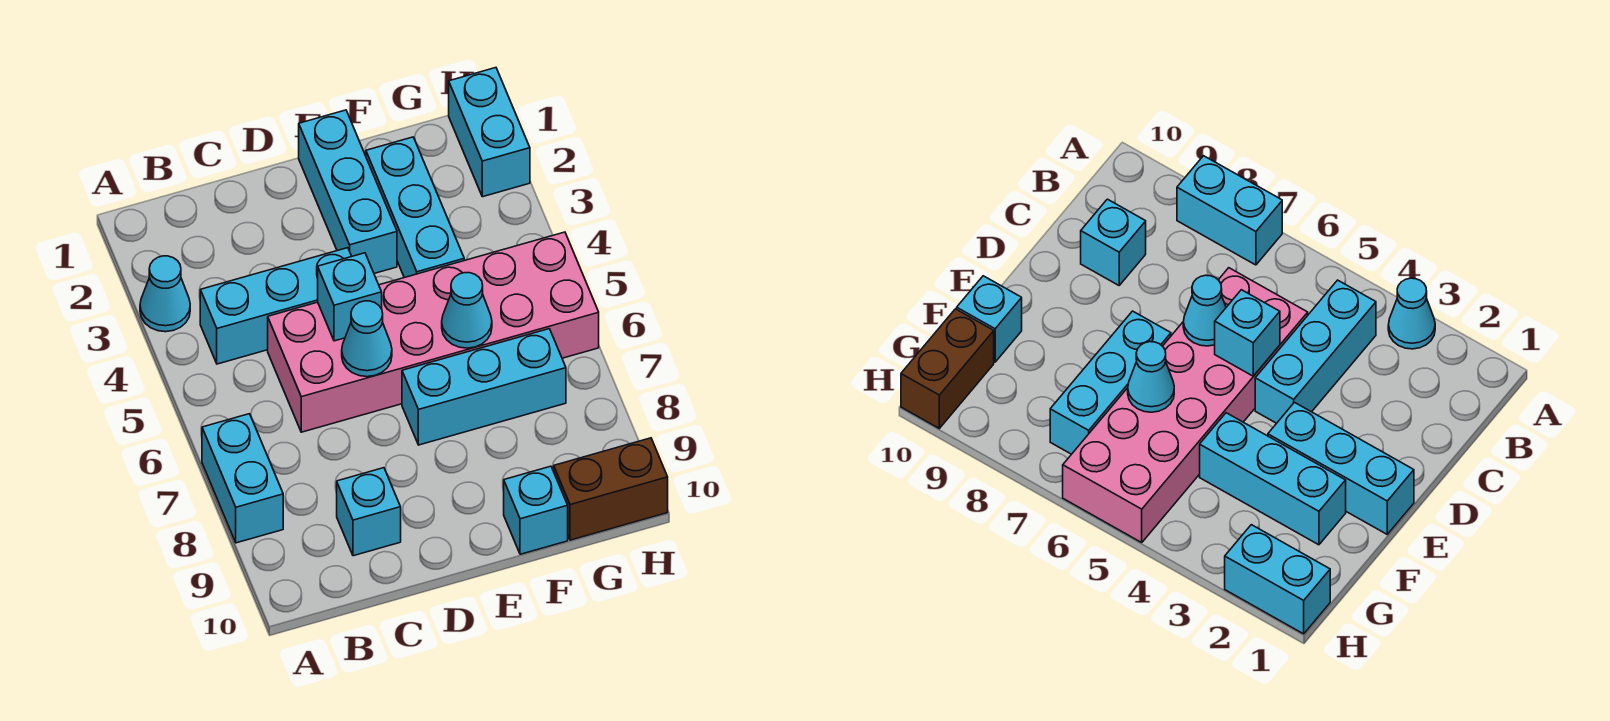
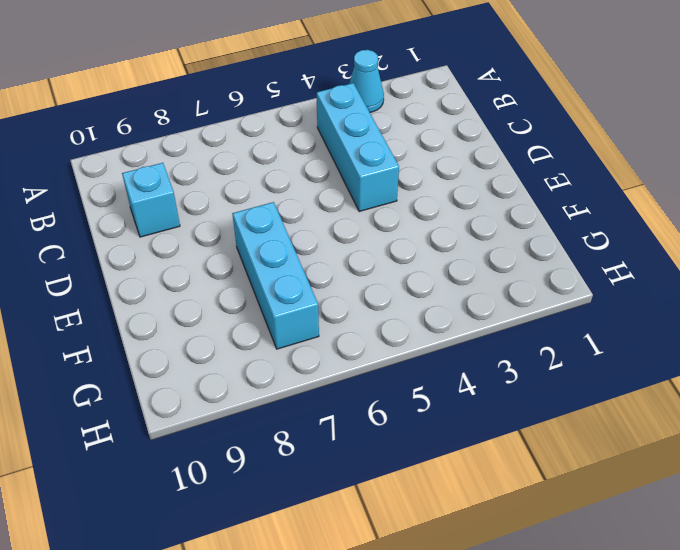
none -> cyan 1x2 brick [202,414,283,543]
none -> pink 2x6 brick [268,232,599,432]
none -> cyan 1x3 brick [299,110,397,273]

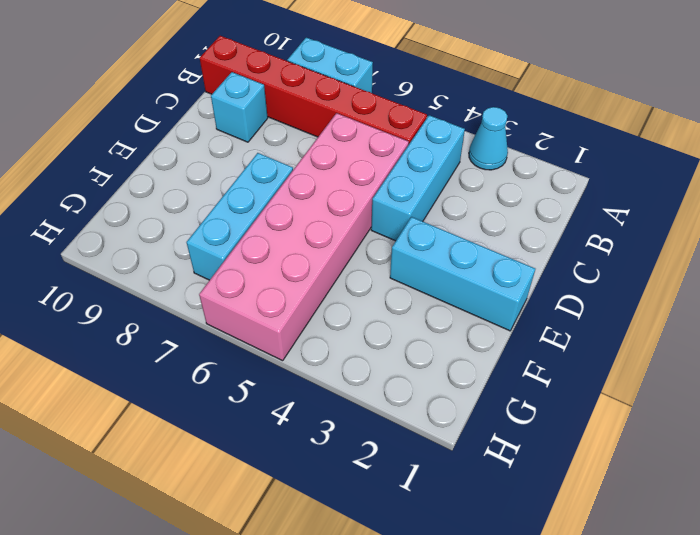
red 1x6 brick [200,36,427,144] -> none
none -> cyan 1x3 brick [366,137,464,278]
none -> cyan 1x1 brick [504,466,568,554]
none -> brown 1x2 brick [554,438,668,540]

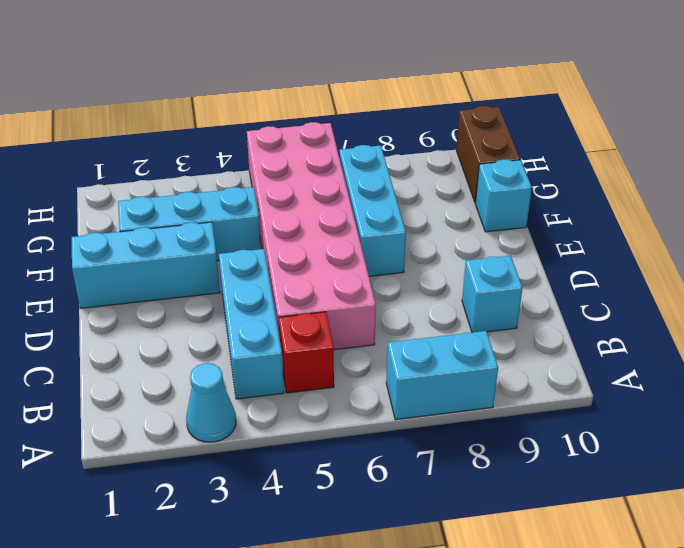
red 1x1 brick [278,312,334,393] -> none
none -> cyan 1x2 brick [449,68,530,197]
none -> cyan 1x1 brick [318,253,382,341]
none -> cyan 1x1 cone [342,301,392,377]

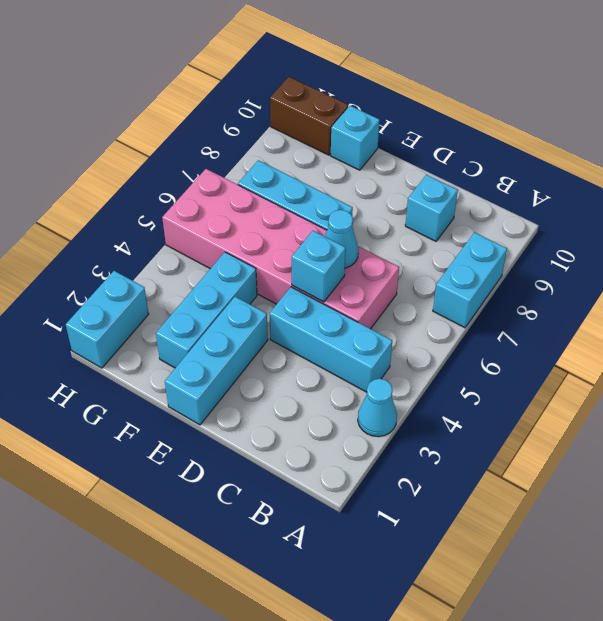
none -> cyan 1x1 cone [442,273,492,348]

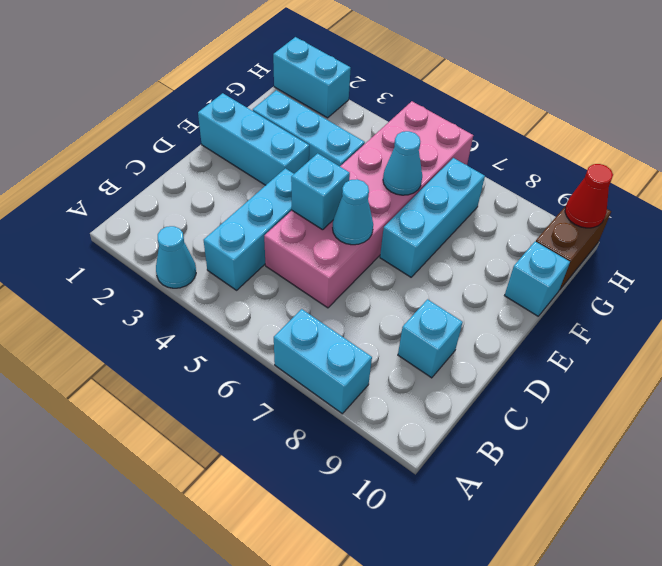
red 1x1 cone [565,164,613,228] -> none

